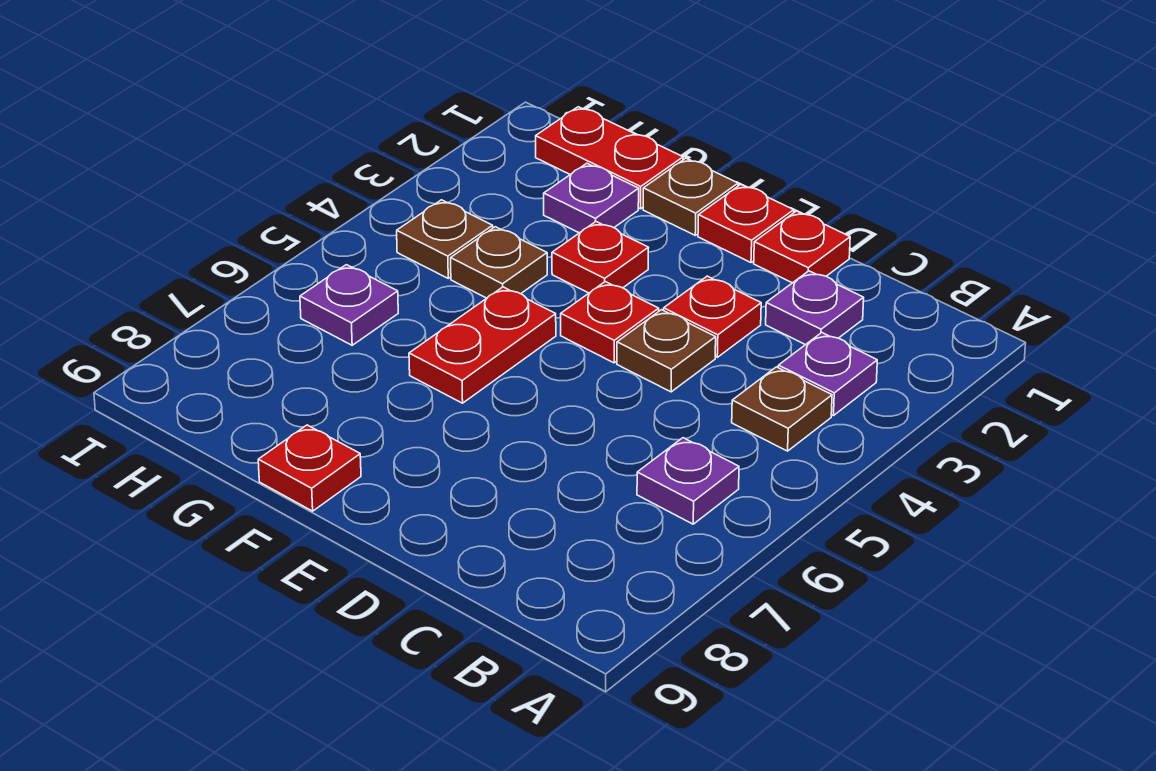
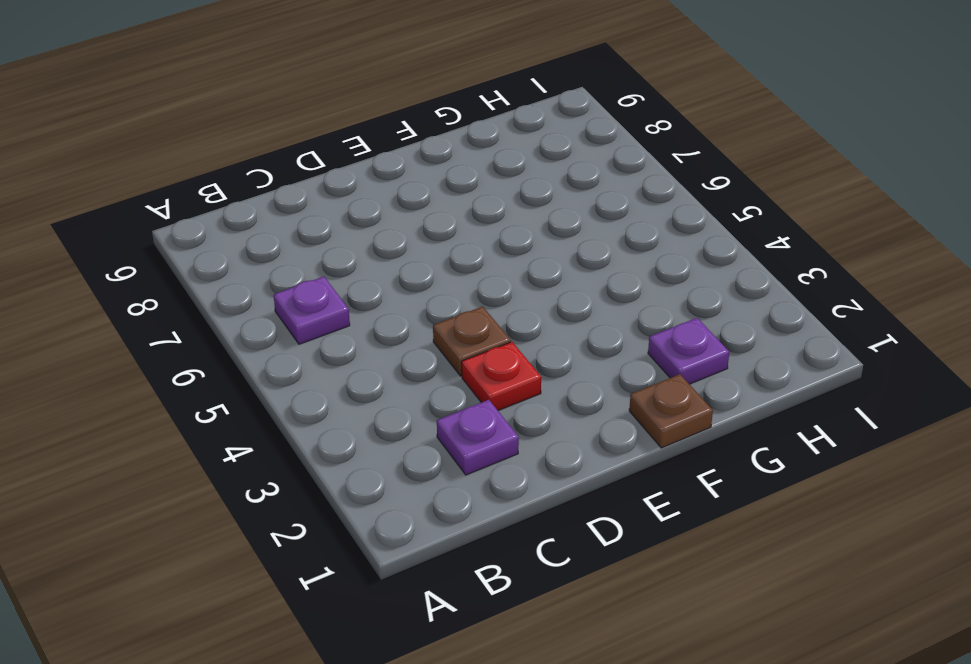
none -> purple 1x1 plate [778,333,877,416]
none -> brown 1x1 plate [732,367,832,451]
none -> red 1x1 plate [754,211,850,283]

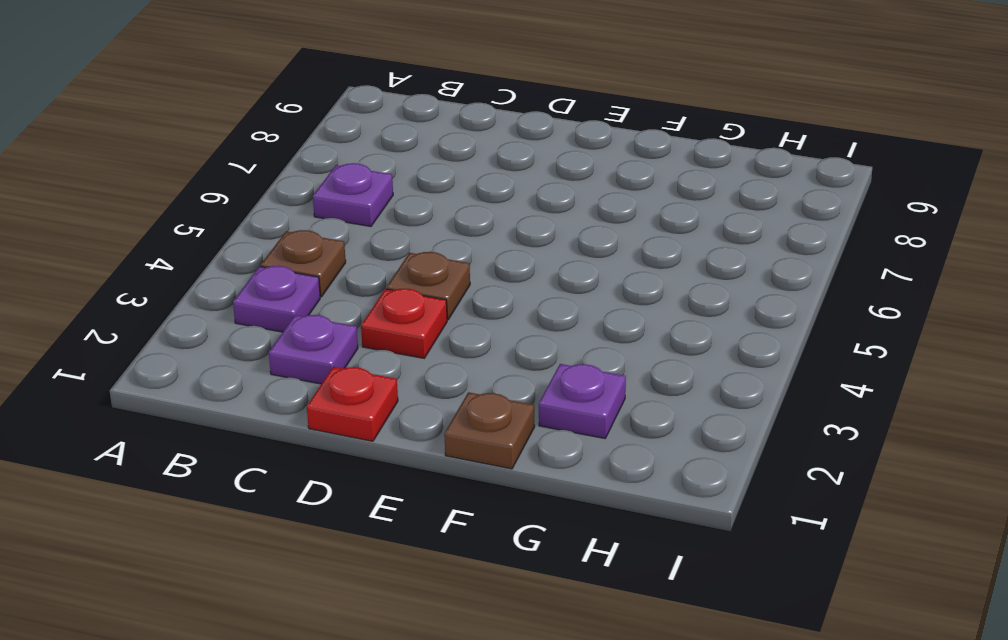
none -> red 1x1 plate [698,185,794,262]
none -> red 1x1 plate [561,282,659,363]
none -> red 1x1 plate [552,222,649,293]

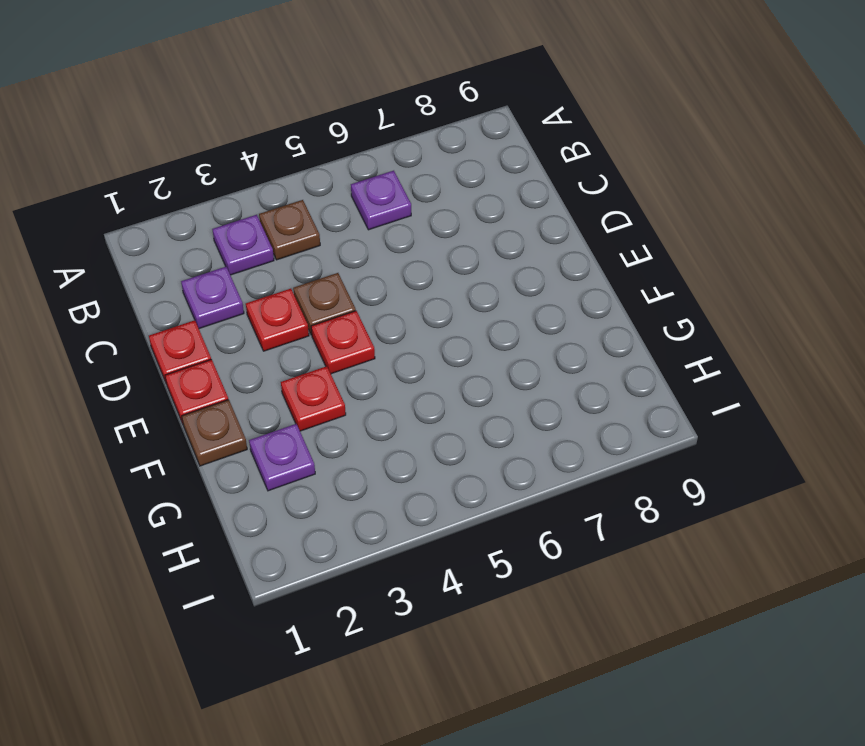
none -> red 1x2 plate [409,287,556,403]
none -> red 1x1 plate [258,425,361,511]
none -> red 1x2 plate [536,107,683,209]

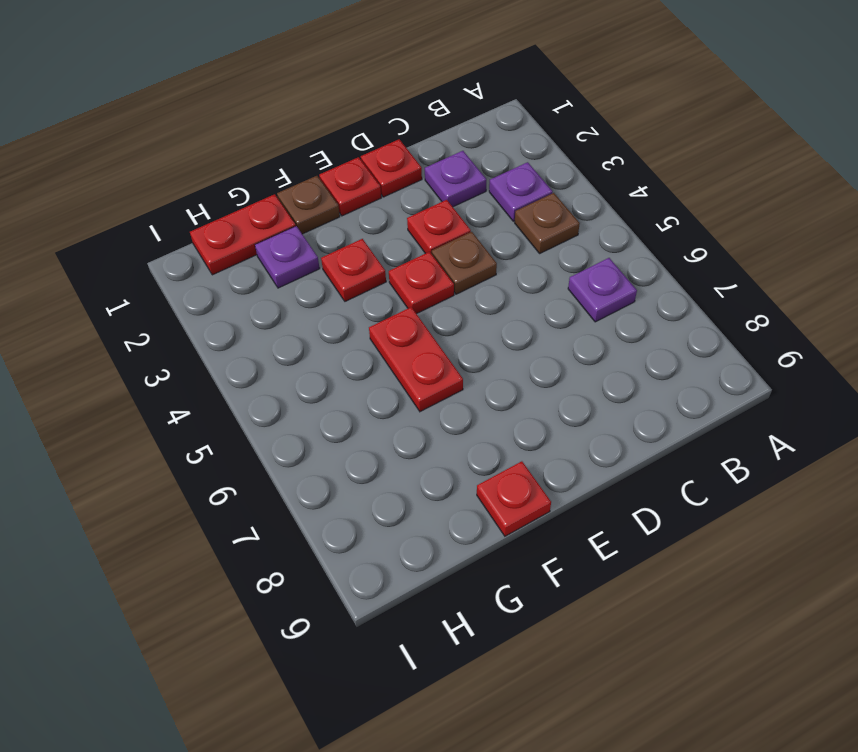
none -> brown 1x1 plate [451,227,547,298]
none -> brown 1x1 plate [397,200,493,278]
none -> purple 1x1 plate [300,265,398,345]

